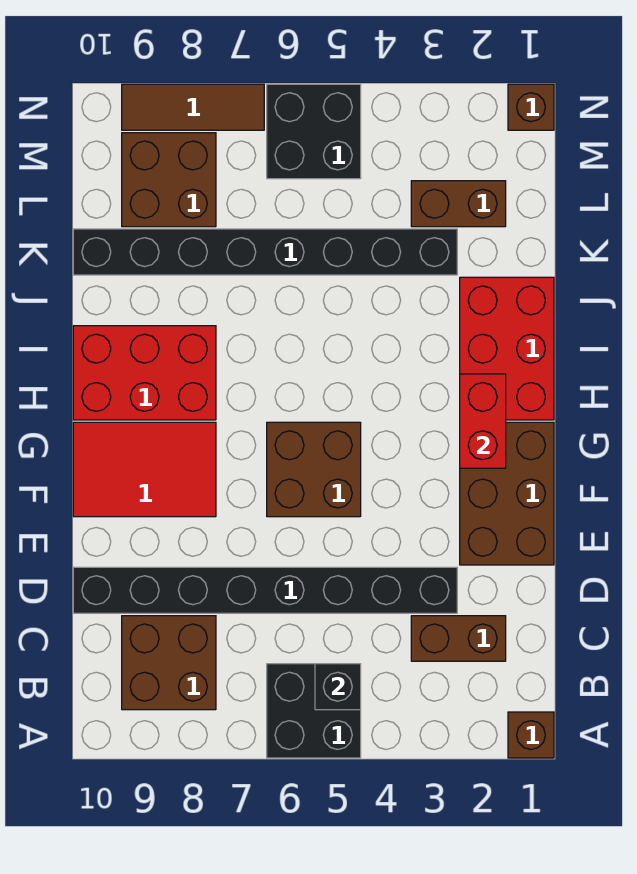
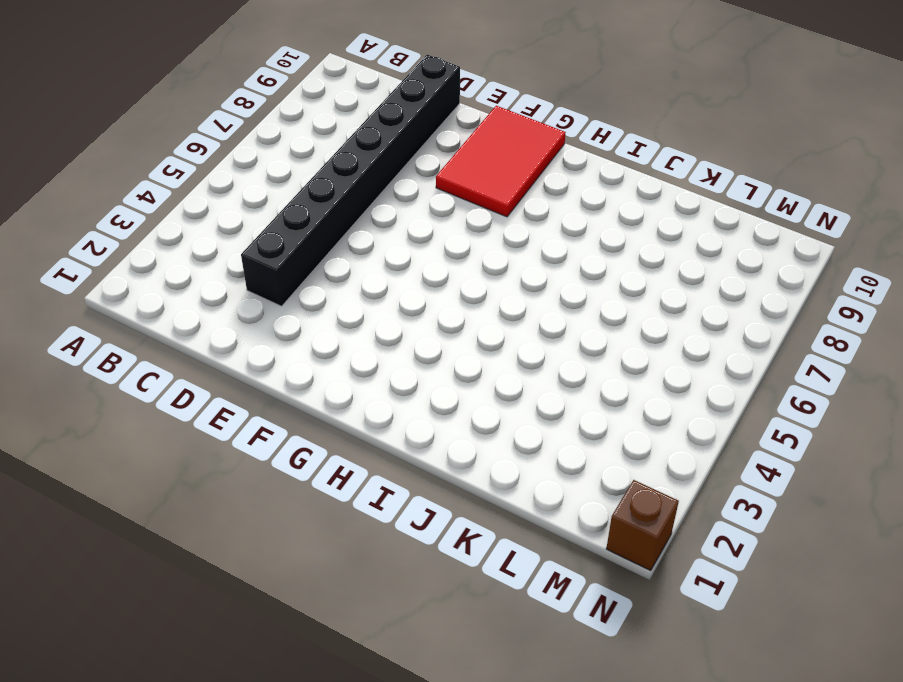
none -> brown 1x1 brick [508,712,554,758]
none -> black 2x2 brick [267,664,361,758]
none -> brown 2x2 brick [122,616,216,710]

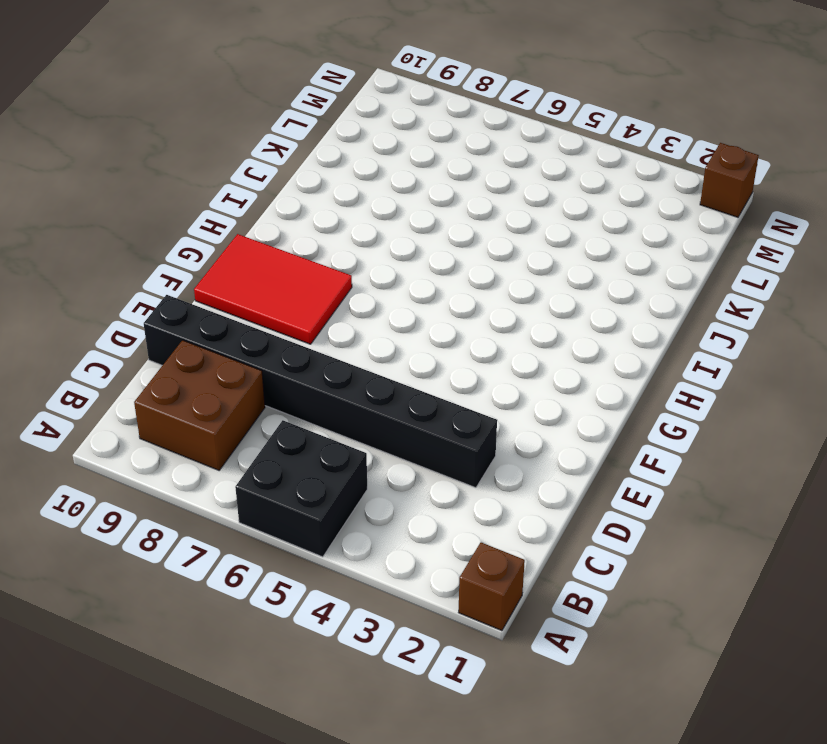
none -> brown 1x2 brick [411,616,506,661]
none -> brown 2x3 brick [460,422,554,565]
none -> brown 2x2 brick [267,422,361,517]

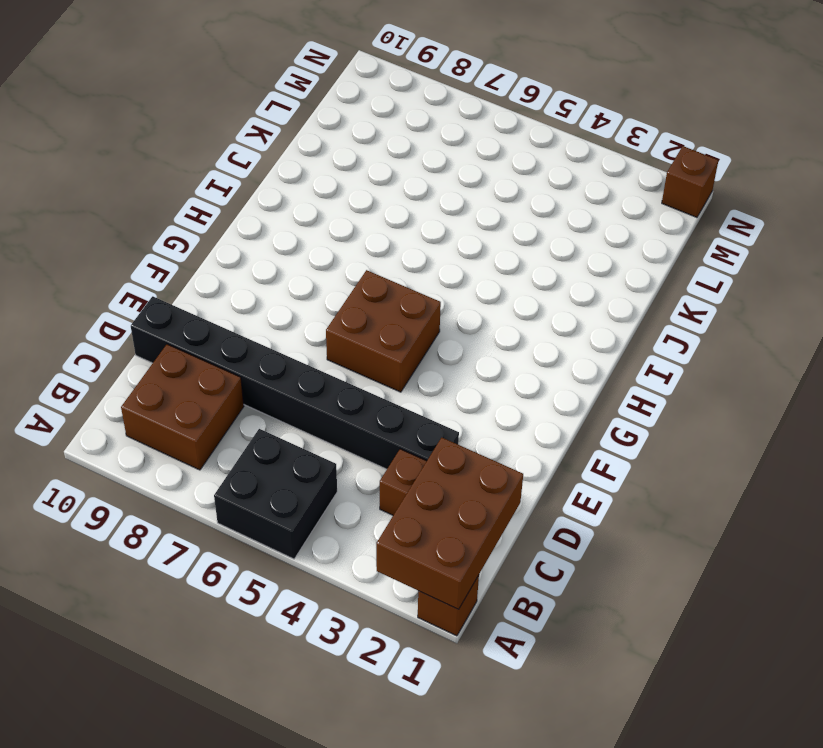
brown 2x3 brick [376,438,523,609] -> brown 2x3 brick moved to [460,422,554,565]
none -> red 2x3 tile [73,422,216,517]
none -> red 2x3 brick [460,277,554,420]
none -> red 2x3 brick [73,326,216,420]

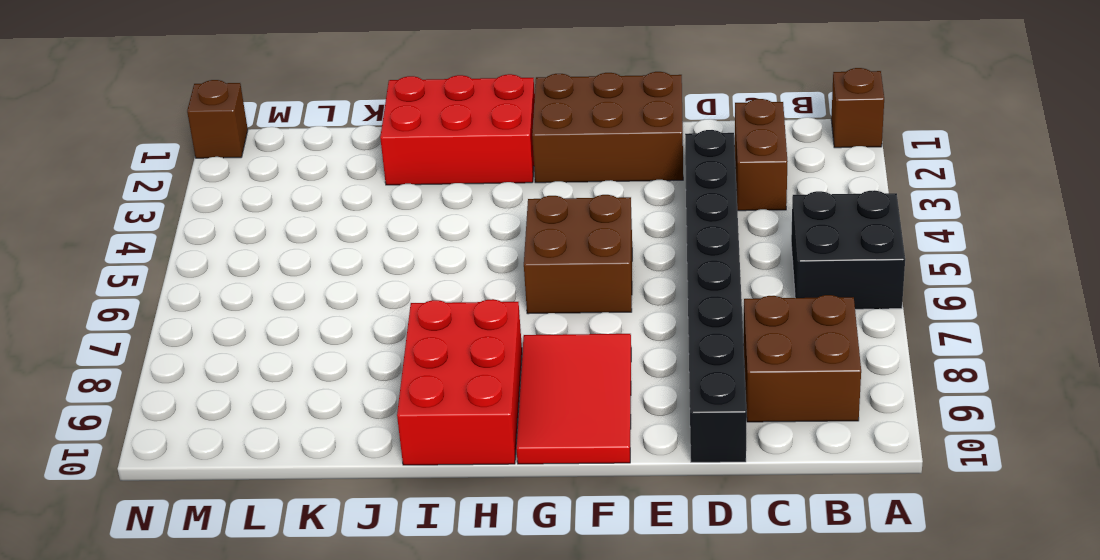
none -> black 1x8 brick [73,229,457,275]
none -> brown 1x2 brick [411,181,506,227]
none -> brown 2x2 brick [122,133,216,227]

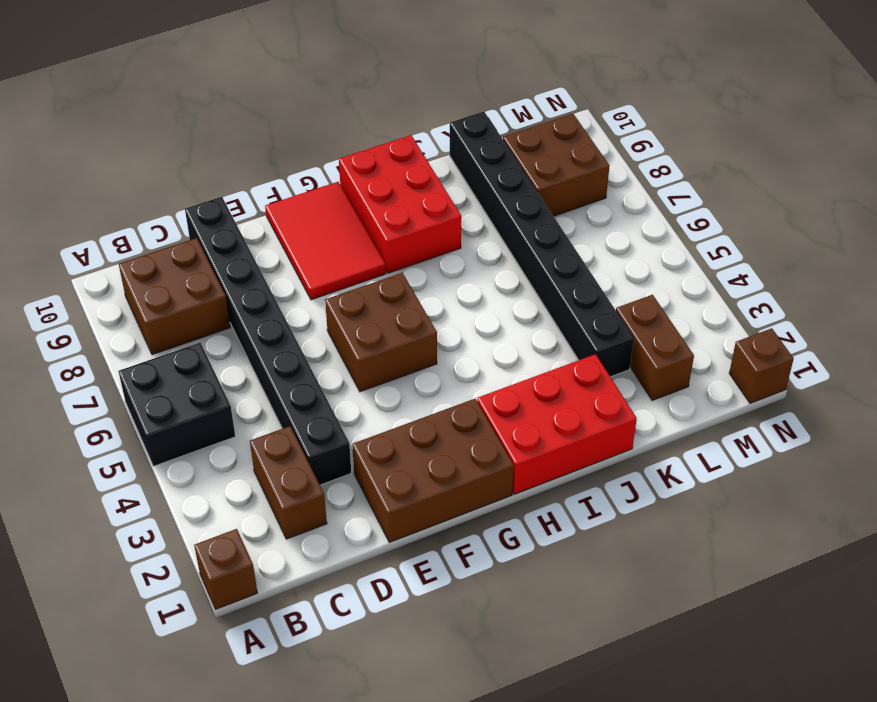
none -> black 2x2 brick [267,84,361,179]
none -> brown 1x3 tile [122,84,264,130]
none -> black 1x1 brick [315,664,361,710]

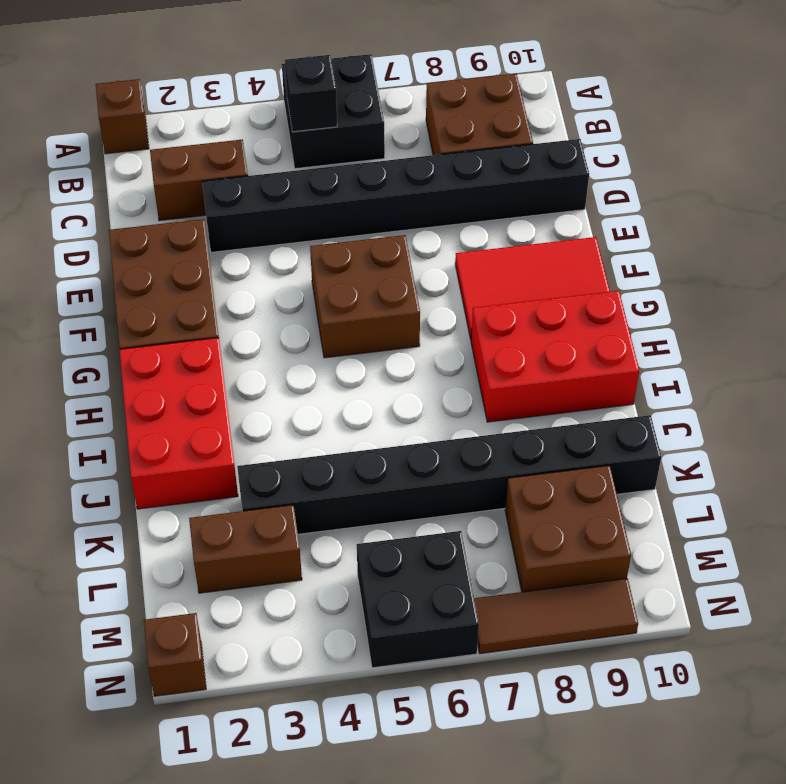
none -> red 1x2 brick [460,374,506,468]

